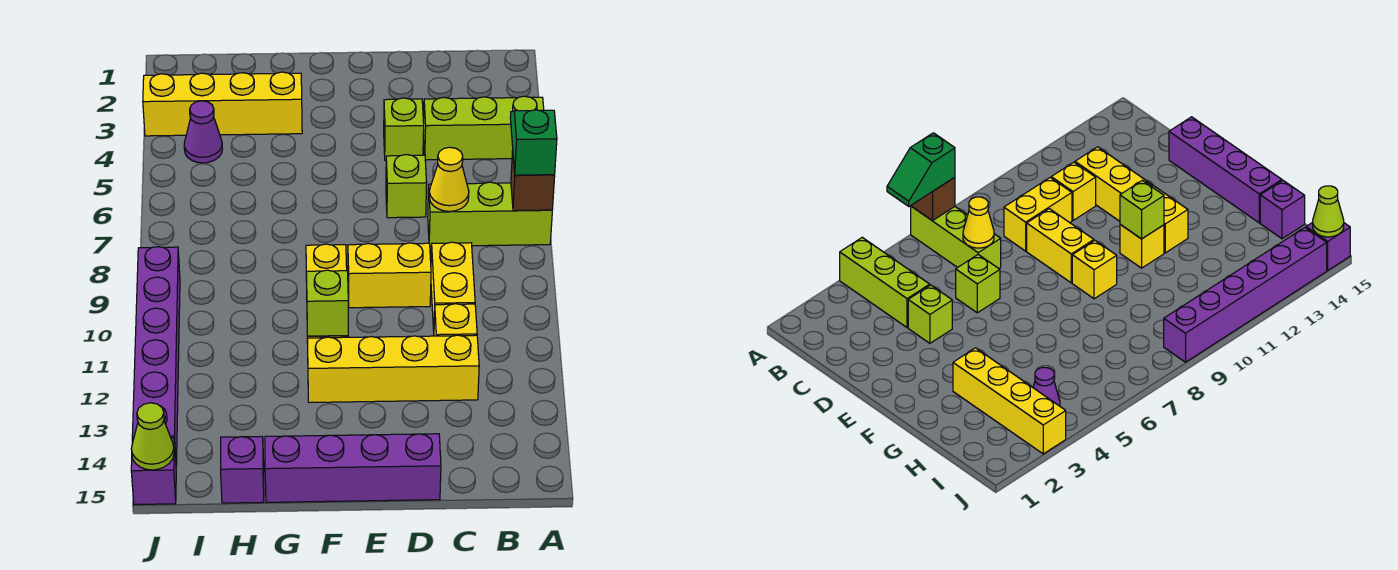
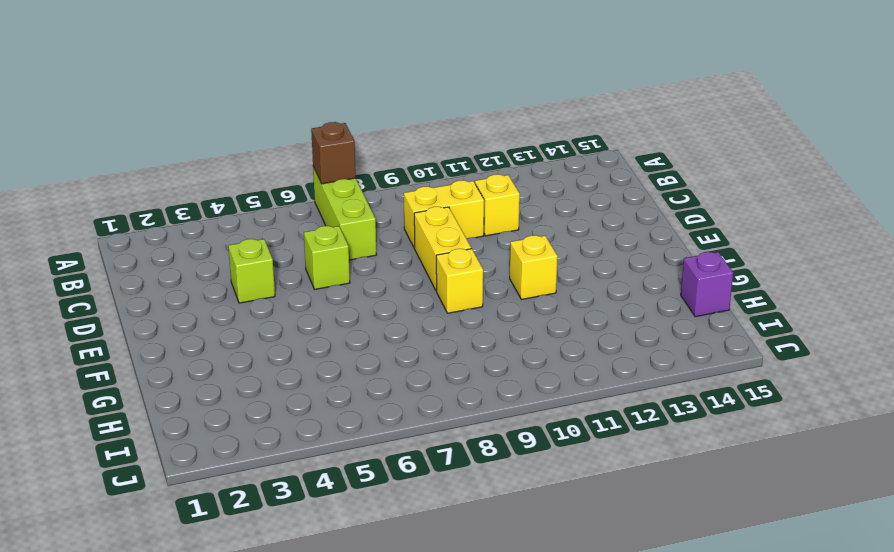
none -> lime 1x3 brick [423,96,544,160]
none -> yellow 1x4 brick [308,335,479,403]
none -> purple 1x4 brick [265,434,441,502]

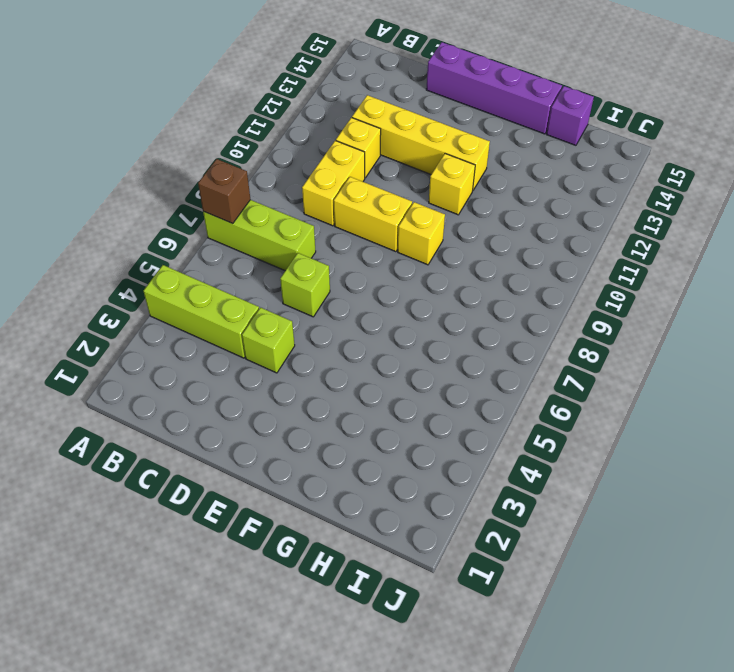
none -> yellow 1x4 brick [143,72,302,136]
none -> purple 1x1 cone [184,101,222,163]
none -> purple 1x6 brick [132,247,180,466]

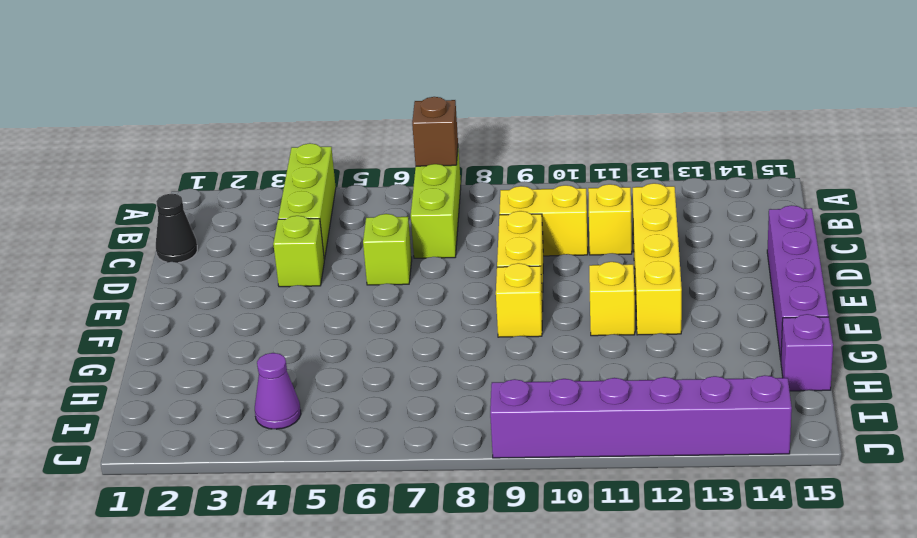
black 1x1 cone [156,194,197,263] -> none
none -> yellow 1x4 brick [143,72,302,136]
none -> purple 1x1 brick [131,438,176,504]
none -> yellow 1x1 cone [429,147,469,211]

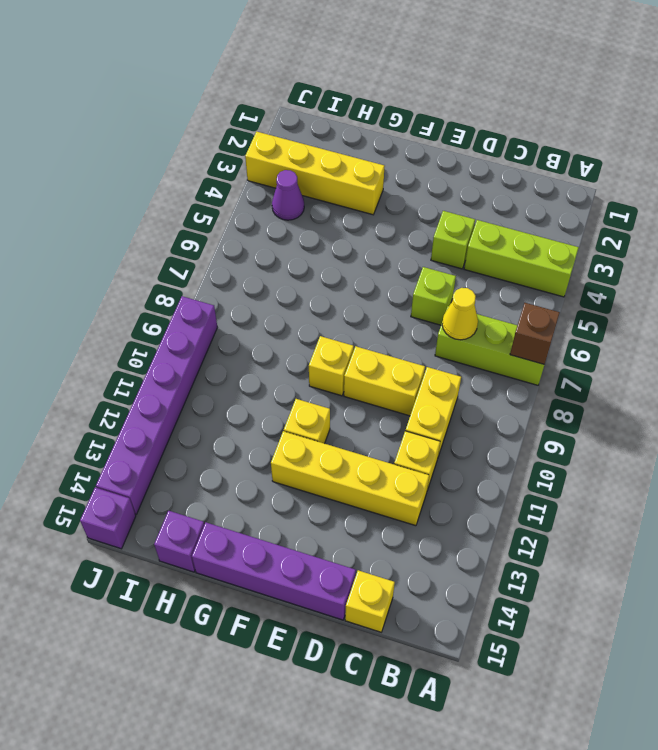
yellow 1x1 brick [345,570,395,632] -> none
none -> lime 1x1 brick [307,270,348,336]
none -> lime 1x1 cone [131,403,174,470]
none -> green 1x2 slope [510,110,557,175]

